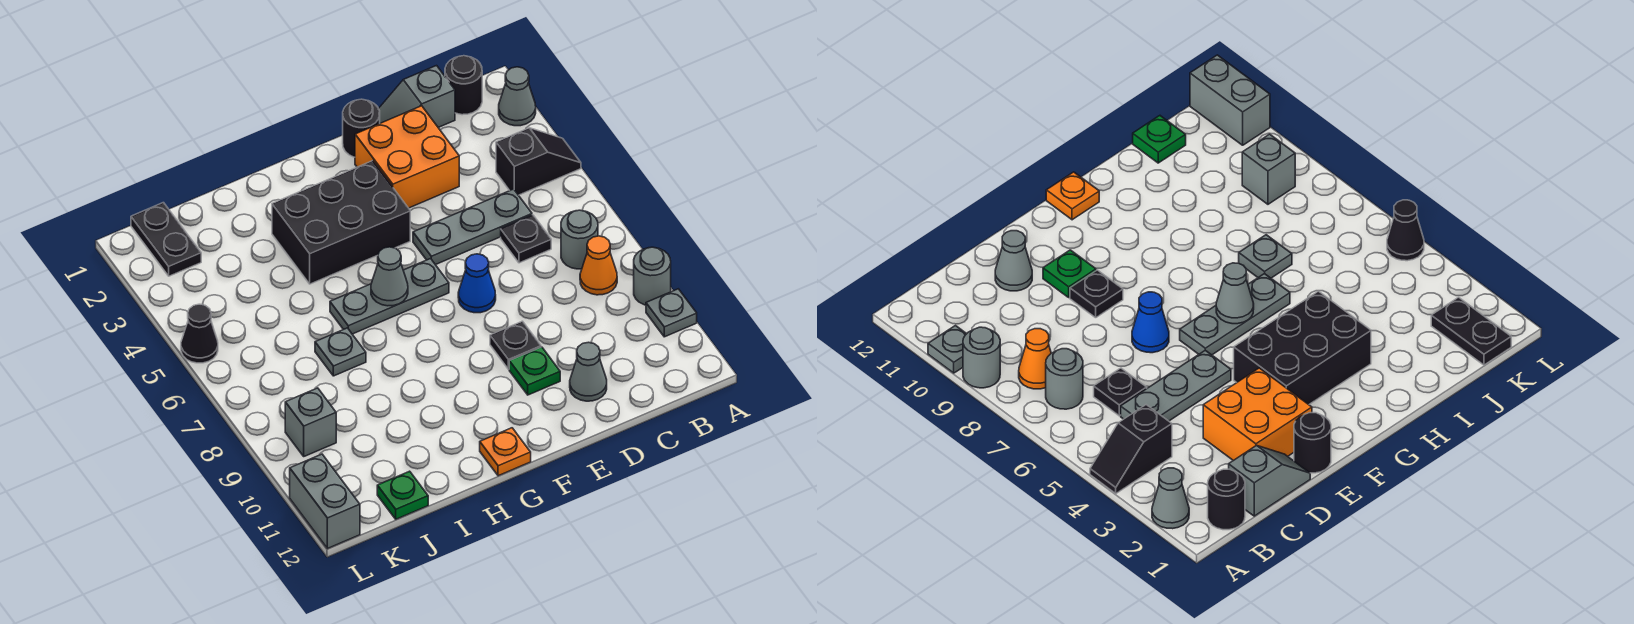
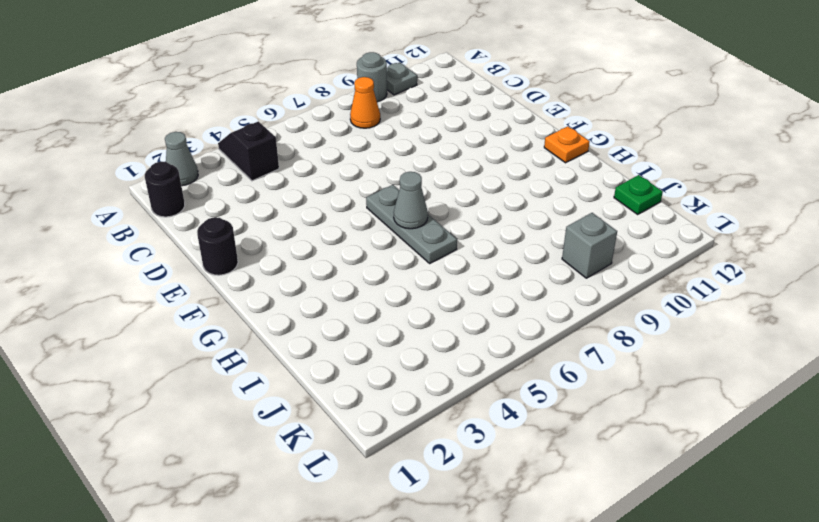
none -> grey 1x1 round brick [561,210,598,269]
none -> grey 1x2 slope [379,66,455,127]
none -> grey 1x3 plate [413,189,532,265]

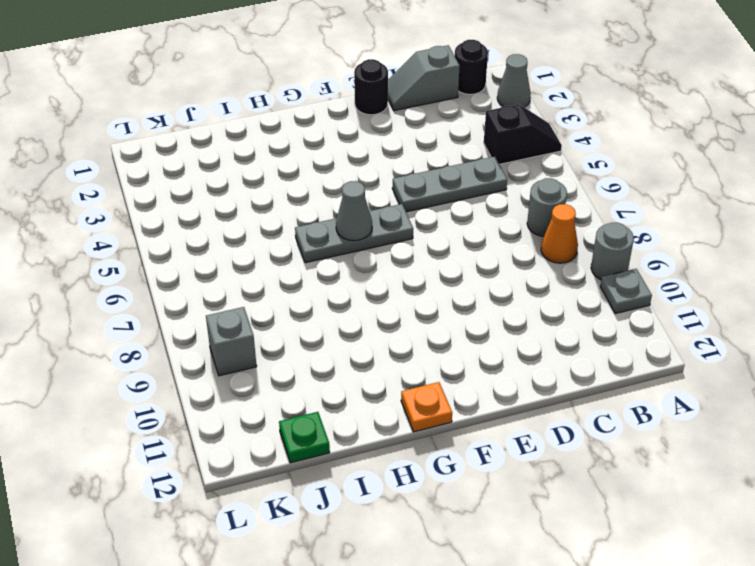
none -> black 1x1 plate [501,215,551,263]
none -> orange 2x2 brick [355,106,459,208]
none -> grey 1x1 cone [570,342,607,401]

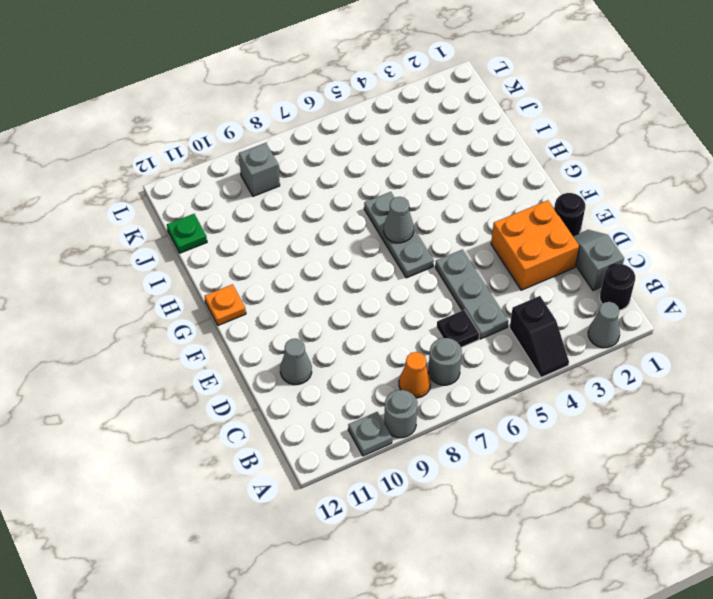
none -> blue 1x1 cone [458,254,496,313]
none -> black 1x1 plate [490,321,541,369]
none -> green 1x1 plate [509,347,560,395]

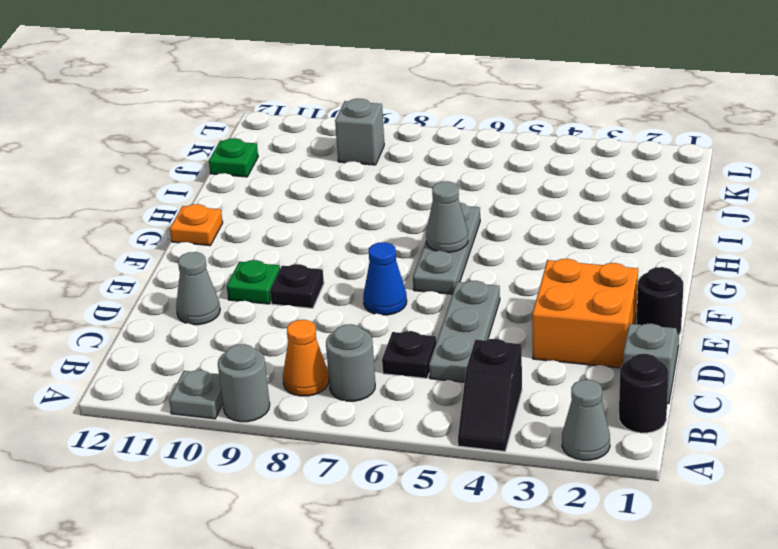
none -> black 2x3 brick [272,161,410,284]
none -> grey 1x1 plate [315,328,366,376]
none -> black 1x2 plate [131,203,201,276]

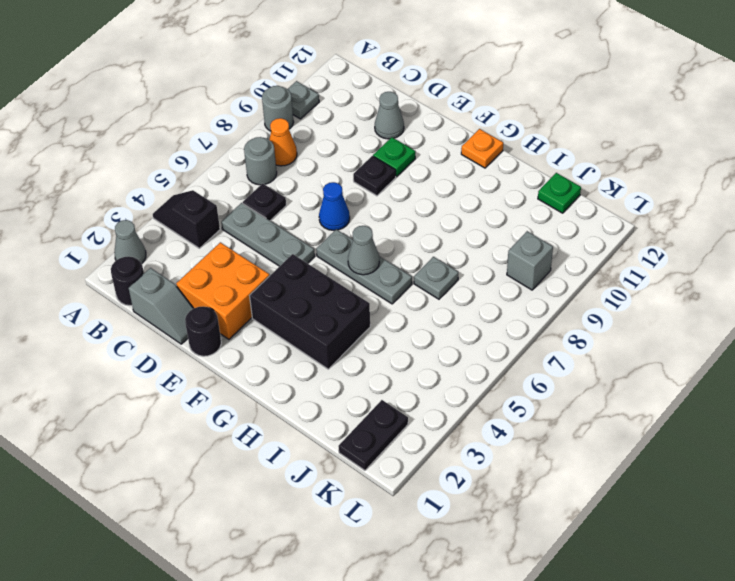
none -> black 1x1 cone [181,304,218,363]
none -> grey 1x2 brick [290,454,360,549]

